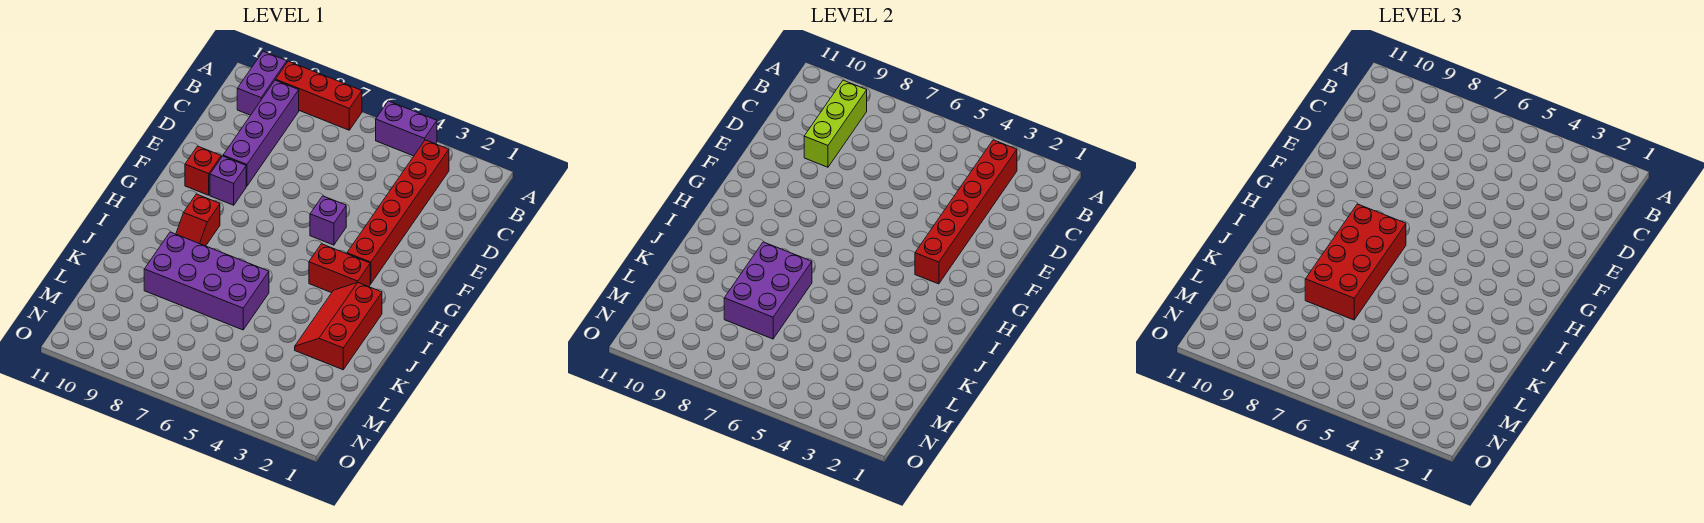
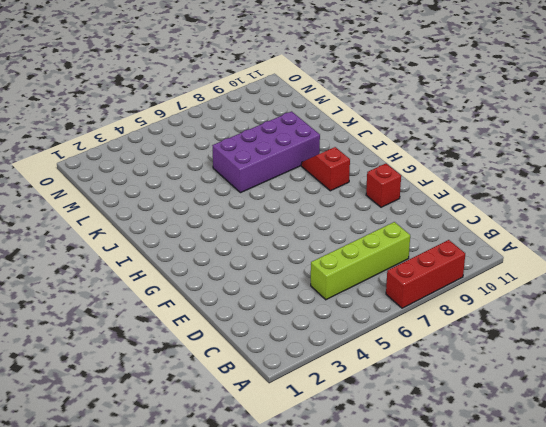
lime 1x4 brick [311,222,410,300] -> none
none -> purple 1x2 brick [376,101,437,156]
none -> purple 1x2 brick [237,51,287,115]
none -> red 1x6 brick [347,140,449,284]

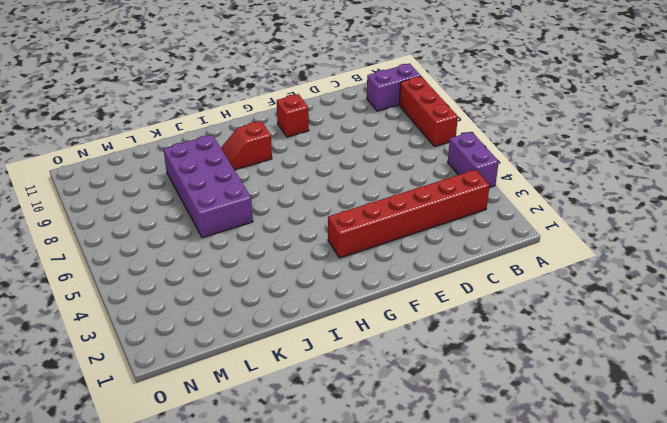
none -> purple 1x4 brick [223,80,299,186]
none -> purple 1x1 brick [310,196,346,245]
none -> purple 1x1 brick [210,156,246,205]

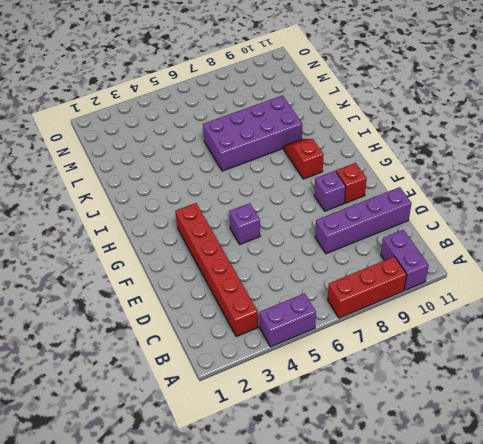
purple 1x4 brick [315,187,412,254] -> purple 1x4 brick turned to [223,80,299,186]
none -> red 1x2 brick [309,244,370,293]
none -> red 2x3 slope [295,282,382,370]
none -> red 1x6 brick [915,140,1017,284]

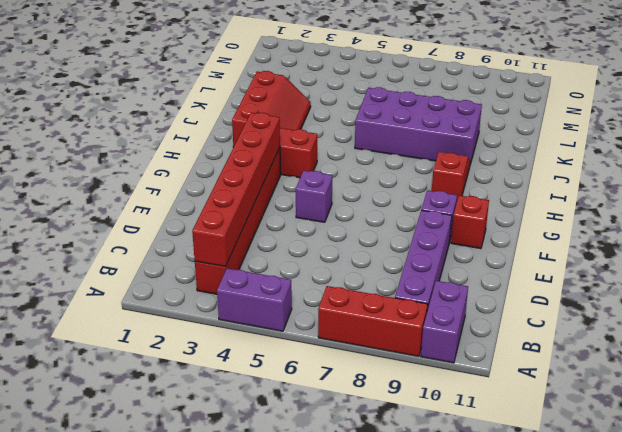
none -> lime 1x3 brick [804,80,867,167]
none -> purple 2x3 brick [724,242,812,339]
none -> red 2x4 brick [1305,204,1406,320]

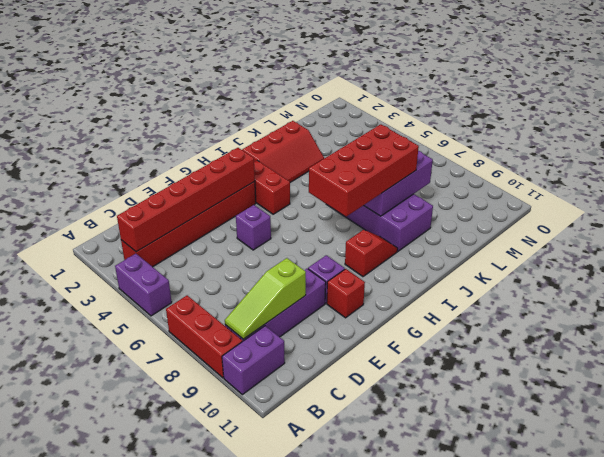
lime 1x3 slope [225,258,306,339] -> lime 1x3 brick [804,80,867,167]

